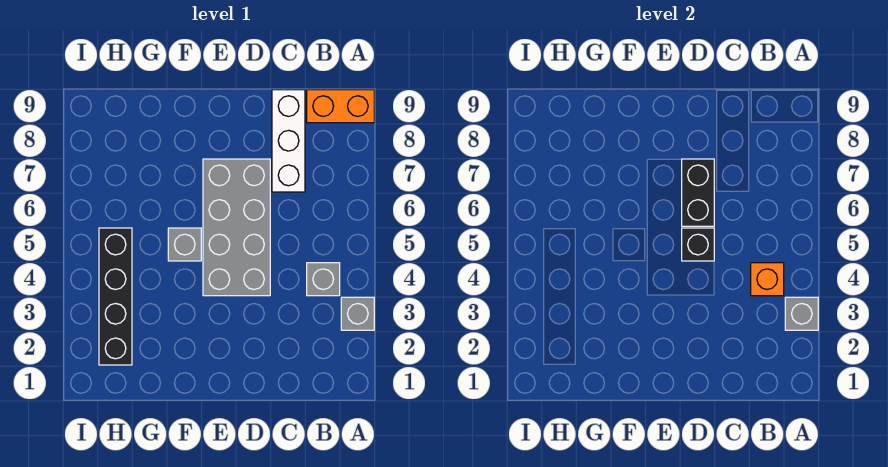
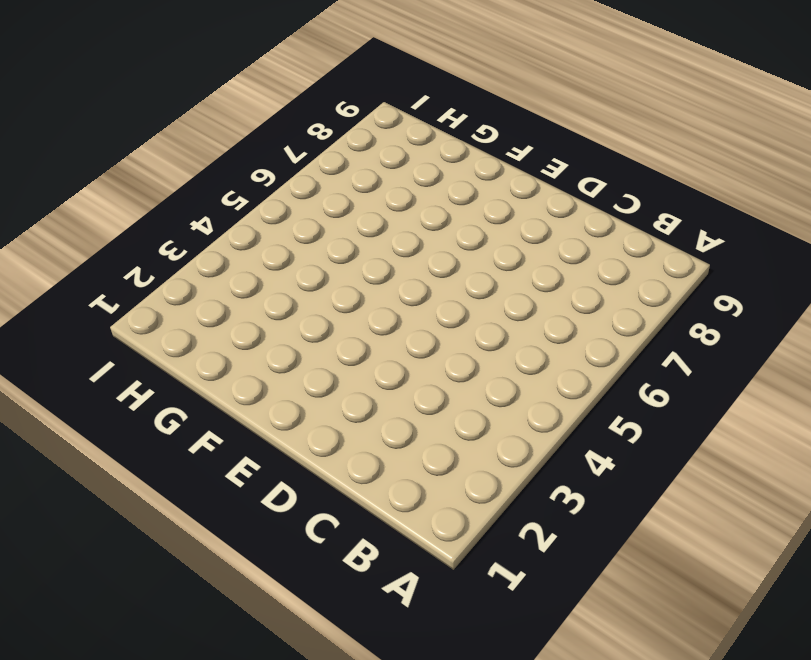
none -> grey 1x1 brick [341,297,374,330]
none -> orange 1x2 brick [307,90,374,123]

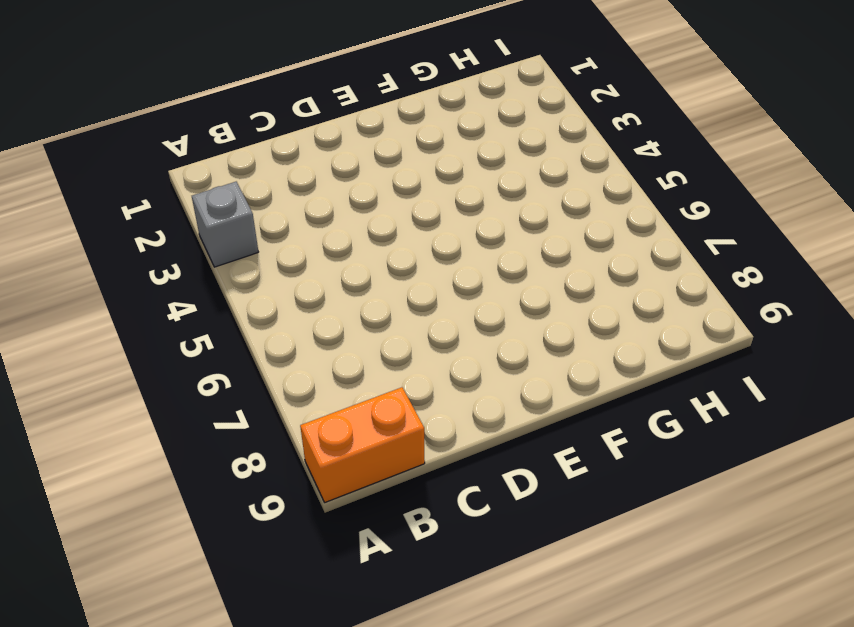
none -> grey 1x1 brick [307,263,340,296]
none -> white 1x3 brick [272,90,305,192]

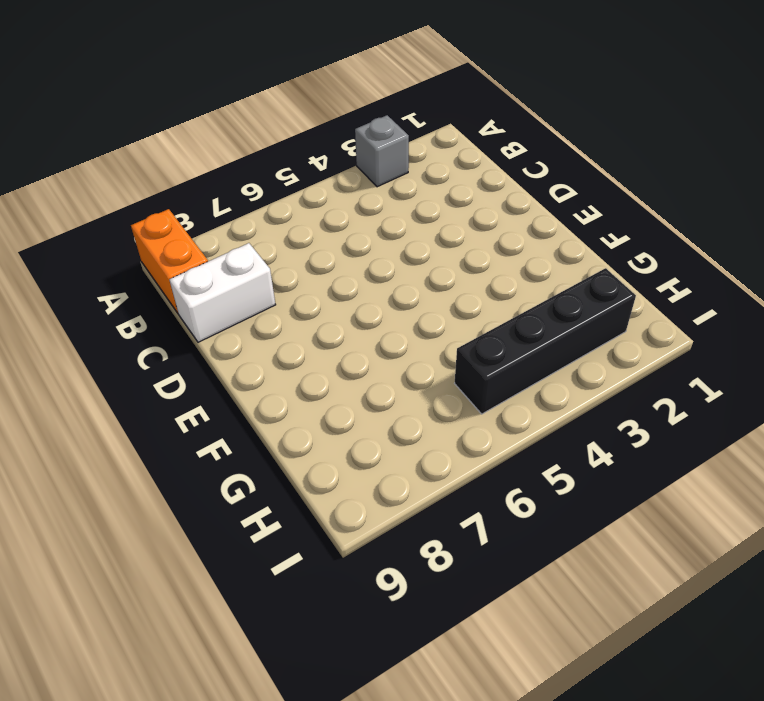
white 1x2 brick [169,243,276,342] -> white 1x3 brick [272,90,305,192]
none -> grey 1x1 brick [307,263,340,296]
none -> grey 2x4 brick [203,159,270,296]

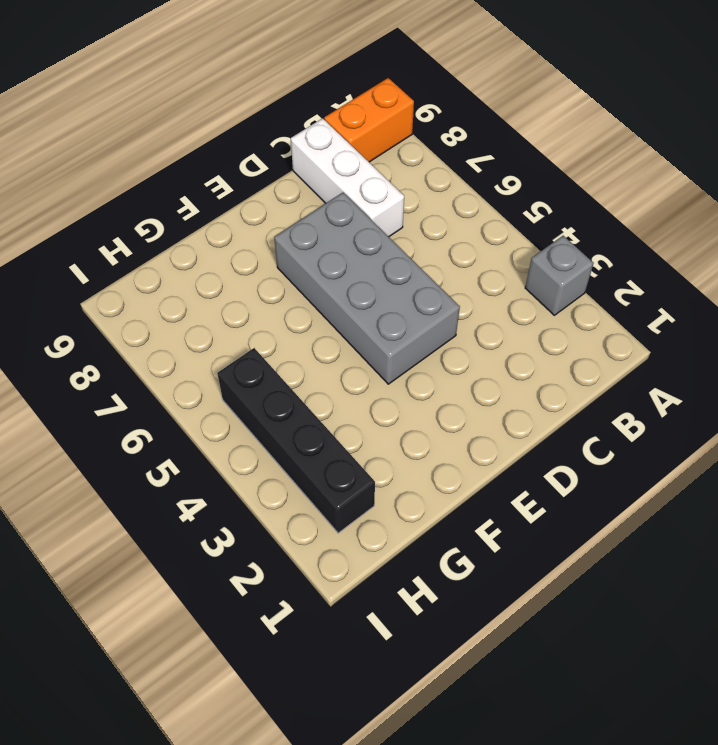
none -> grey 1x1 brick [307,263,340,296]
none -> grey 1x1 brick [168,228,201,261]

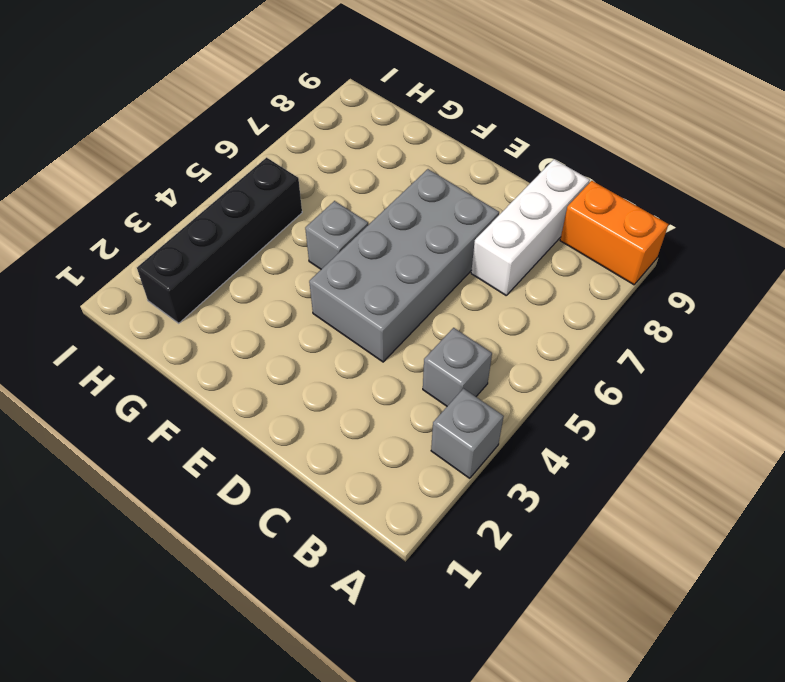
none -> grey 1x1 brick [785,297,818,330]
none -> orange 1x1 brick [751,263,784,296]

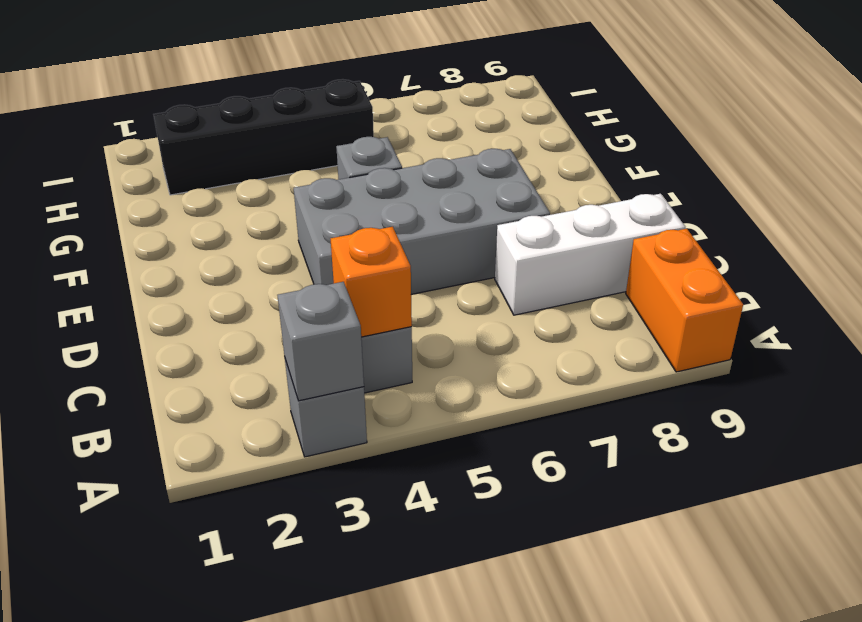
none -> black 1x1 brick [682,228,714,261]
none -> black 1x2 brick [682,159,714,226]

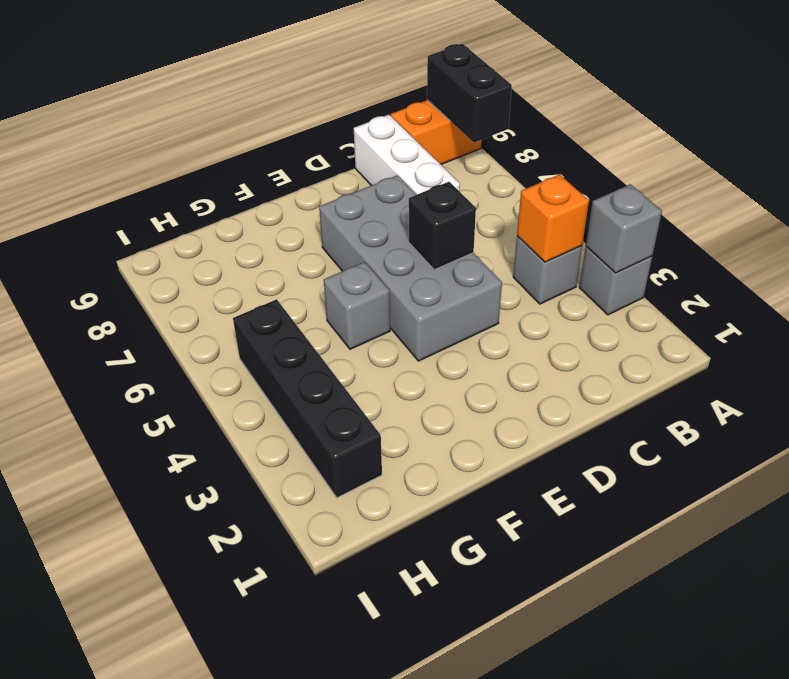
black 1x2 brick [427,44,512,143] -> black 1x2 brick moved to [682,159,714,226]

